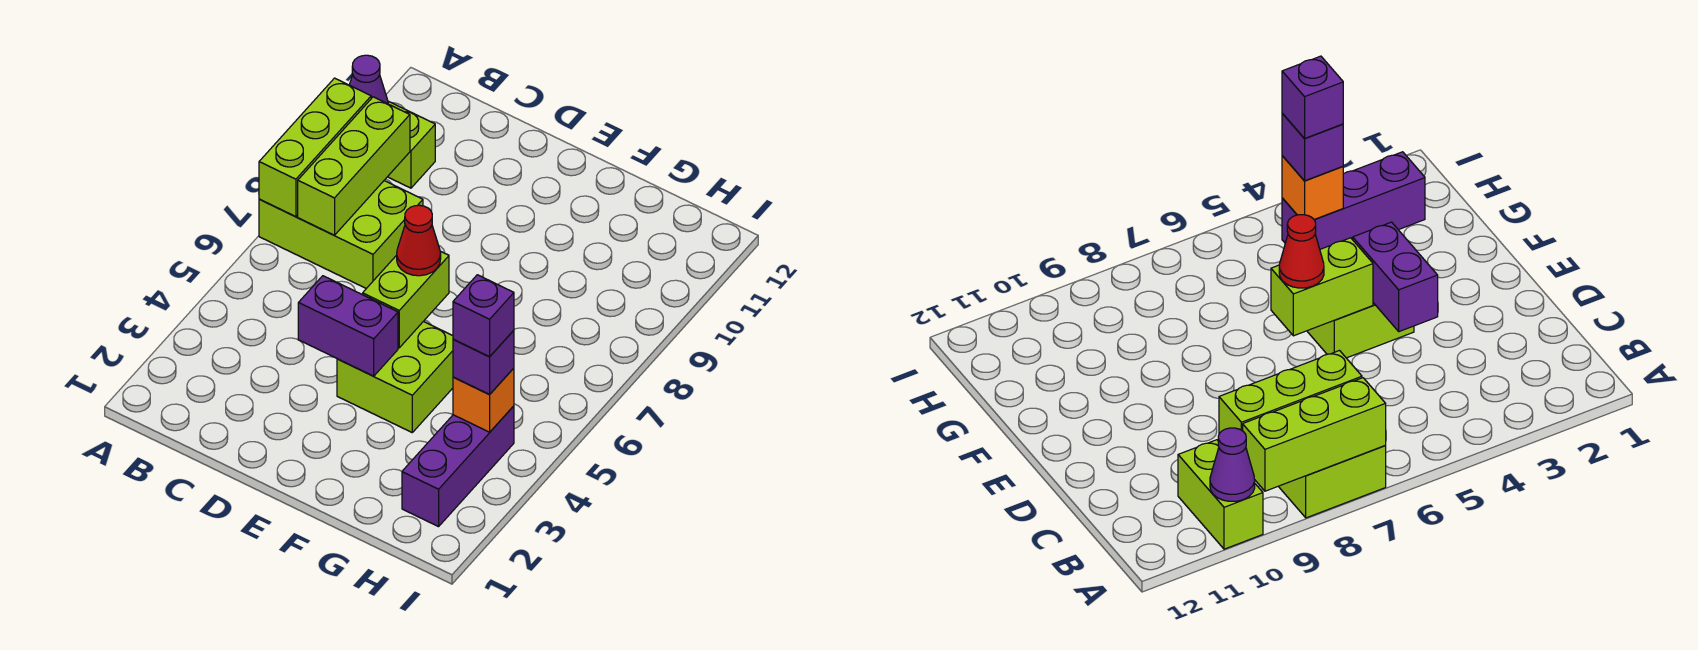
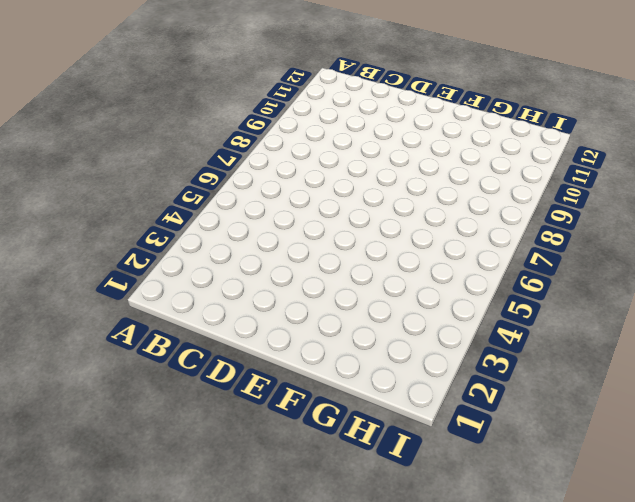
none -> lime 2x3 brick [259,181,423,289]
none -> lime 1x2 brick [388,101,435,188]
none -> lime 2x2 brick [337,321,453,432]

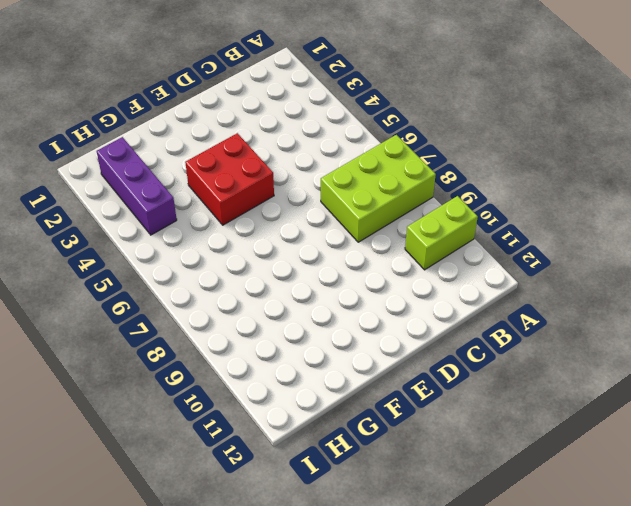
red 2x2 brick [185,133,274,225] -> lime 2x2 brick [337,321,453,432]
none -> lime 1x3 brick [259,78,371,217]
none -> purple 1x1 cone [350,55,388,104]
none -> lime 1x3 brick [298,97,410,235]

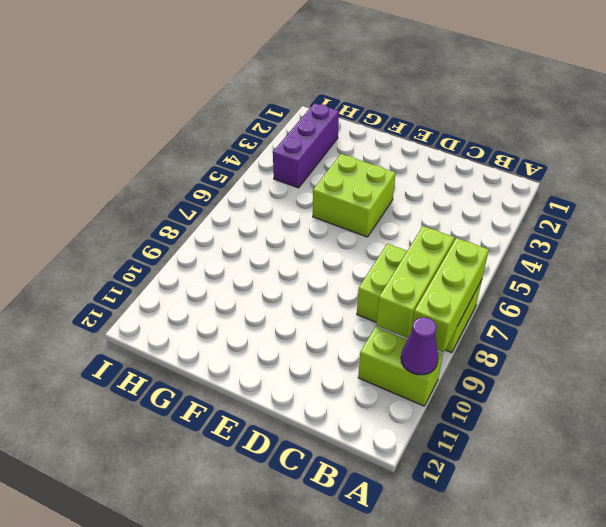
none -> purple 1x2 brick [298,276,398,376]
none -> lime 1x2 brick [363,251,449,348]
none -> orange 1x1 brick [453,368,514,432]

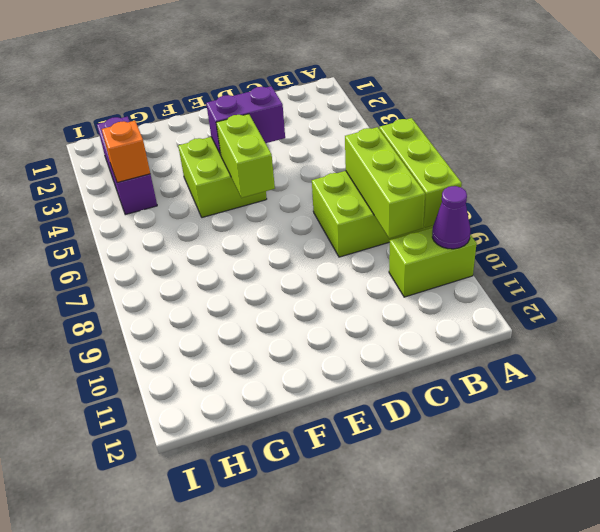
none -> red 1x1 cone [397,205,441,276]
none -> purple 1x1 brick [453,330,514,395]
none -> purple 1x1 brick [453,275,514,357]

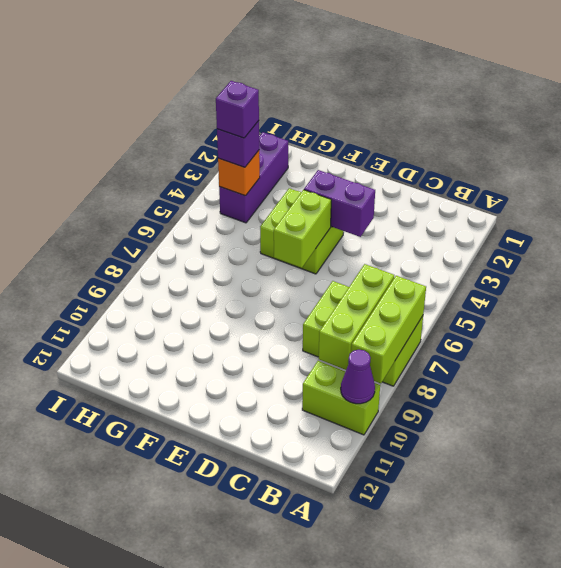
none -> red 1x1 cone [397,205,441,276]

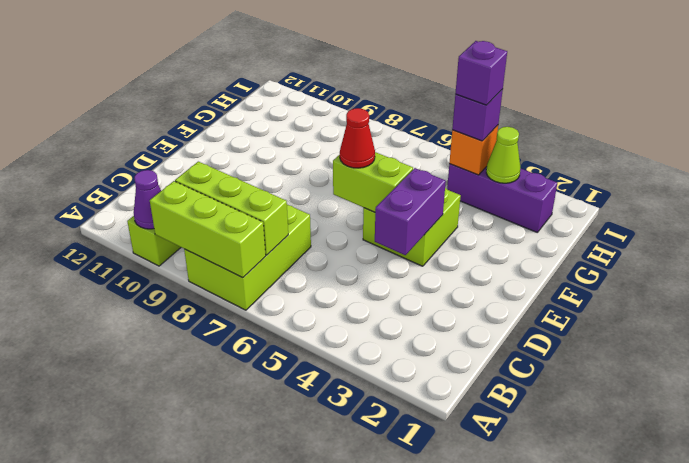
lime 1x1 cone [486,127,520,183] -> none

